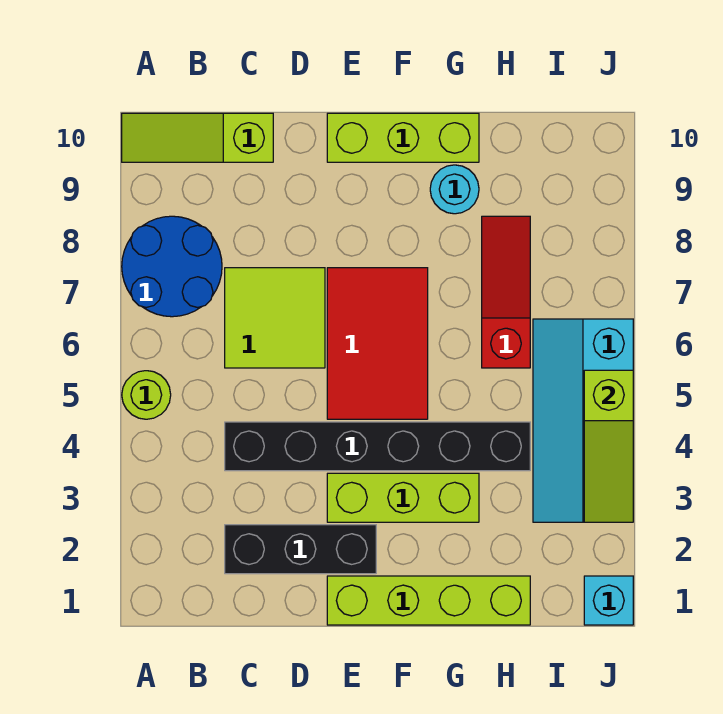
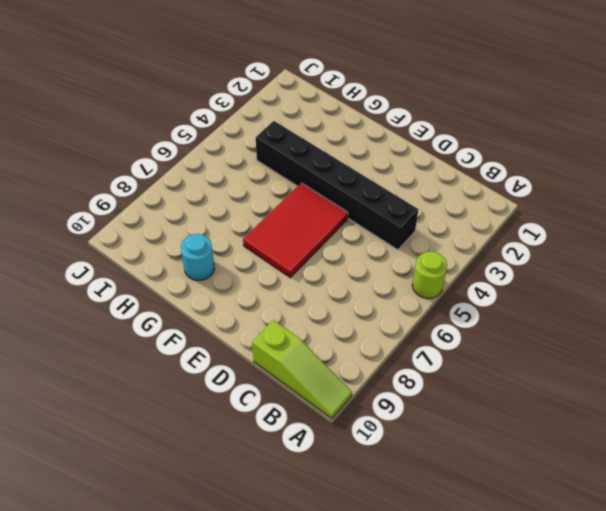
none -> blue 2x2 round brick [122,216,222,317]
none -> black 1x3 brick [225,525,376,574]
none -> lime 2x2 tile [225,268,325,368]

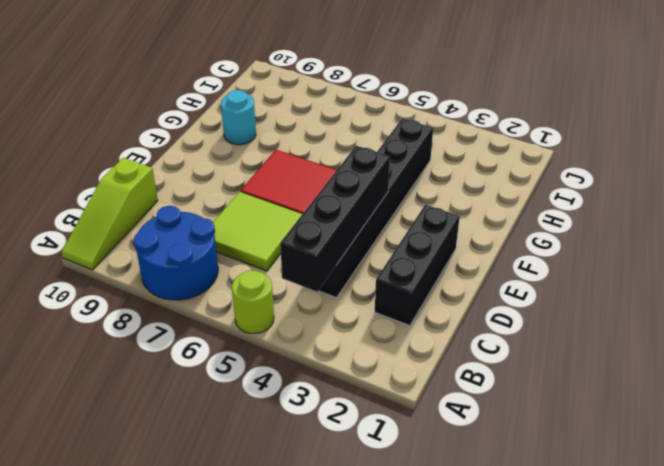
black 1x4 brick [280,146,390,292] -> none
none -> lime 1x4 brick [327,576,530,625]
none -> lime 1x3 brick [327,473,479,522]
none -> lime 1x3 brick [327,113,479,162]

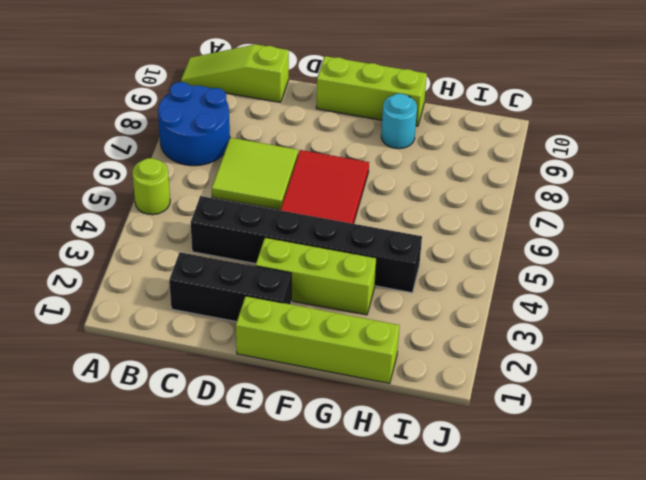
none -> red 1x3 slope [482,216,530,368]
none -> cyan 2x4 slope [533,319,633,522]
none -> cyan 1x1 brick [584,576,633,625]

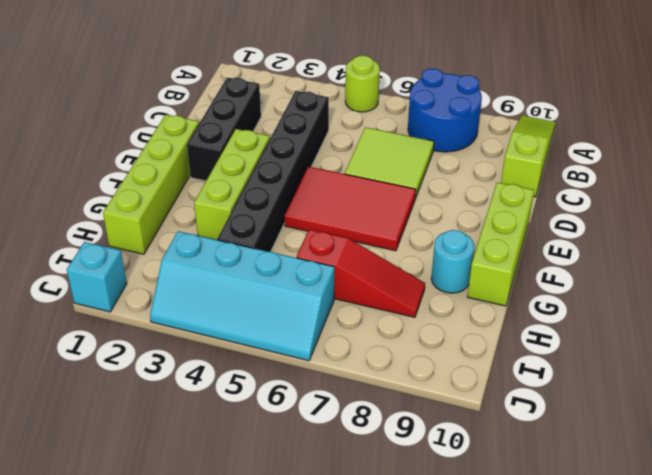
cyan 2x4 slope [150,231,334,361] -> cyan 2x4 slope turned to [533,319,633,522]
none -> lime 1x3 slope [584,370,633,522]

